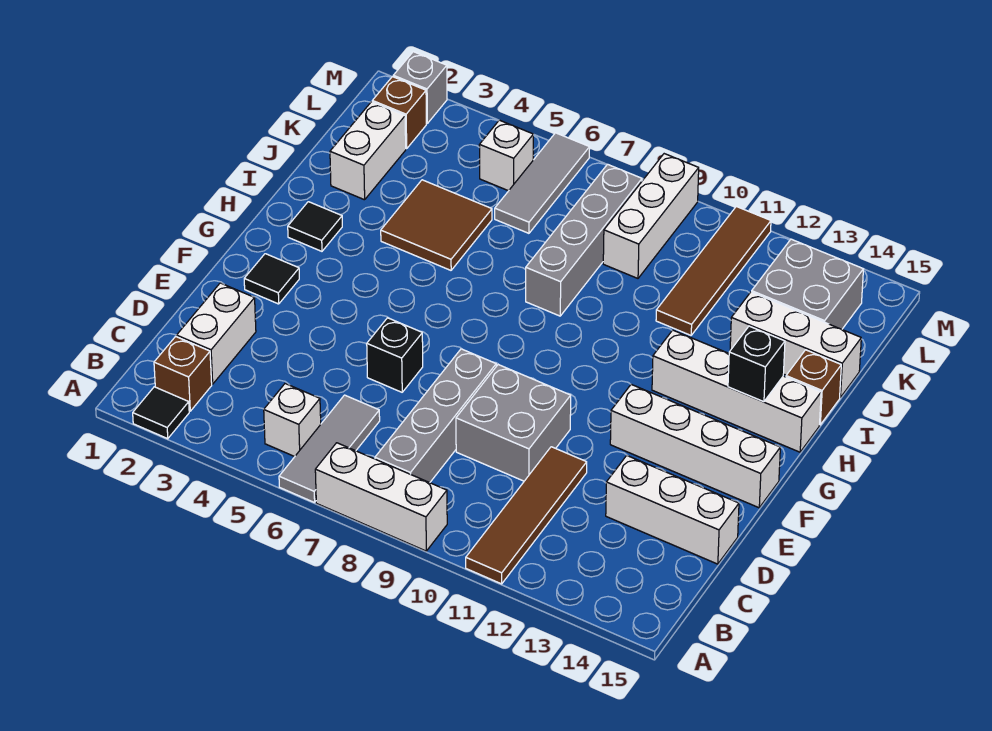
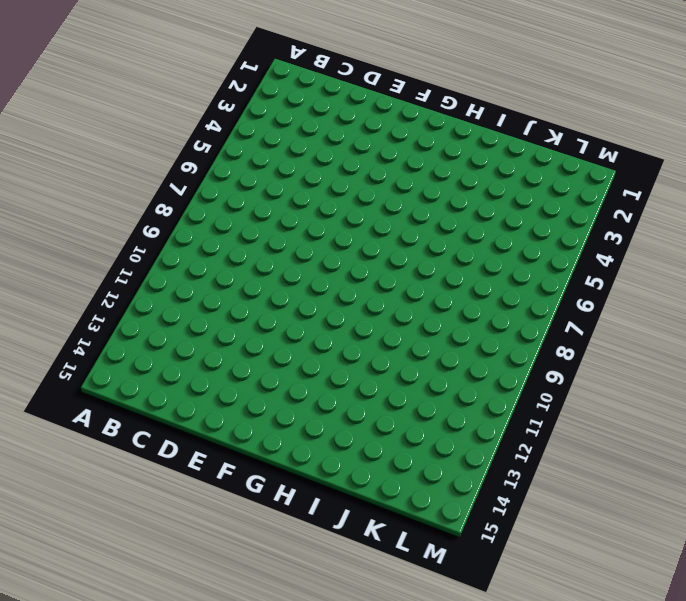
none -> black 1x1 tile [133,387,189,439]
none -> grey 1x3 tile [279,395,380,502]
none -> white 1x3 brick [315,443,447,551]

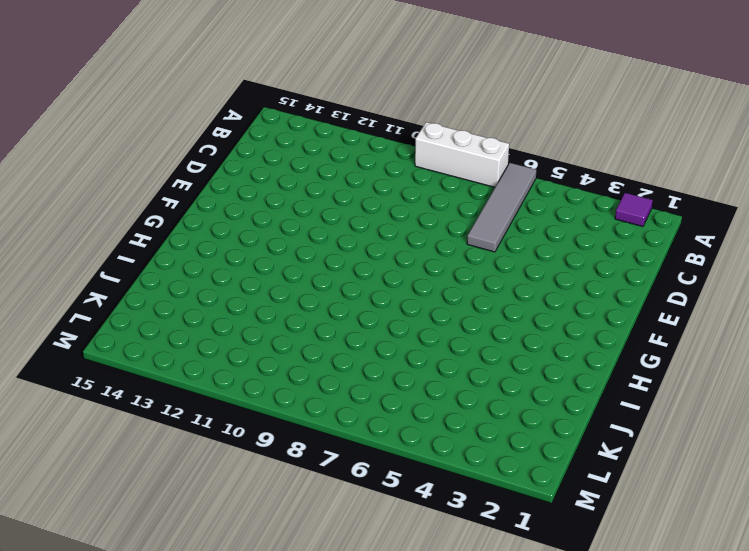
purple 1x1 tile [615,193,653,227] -> black 1x1 tile [133,387,189,439]
grey 1x4 tile [467,163,537,252] -> grey 1x3 tile [279,395,380,502]
none -> brown 1x4 tile [466,447,587,584]
none -> brown 1x1 brick [154,337,212,411]
none -> white 1x1 brick [264,384,321,457]

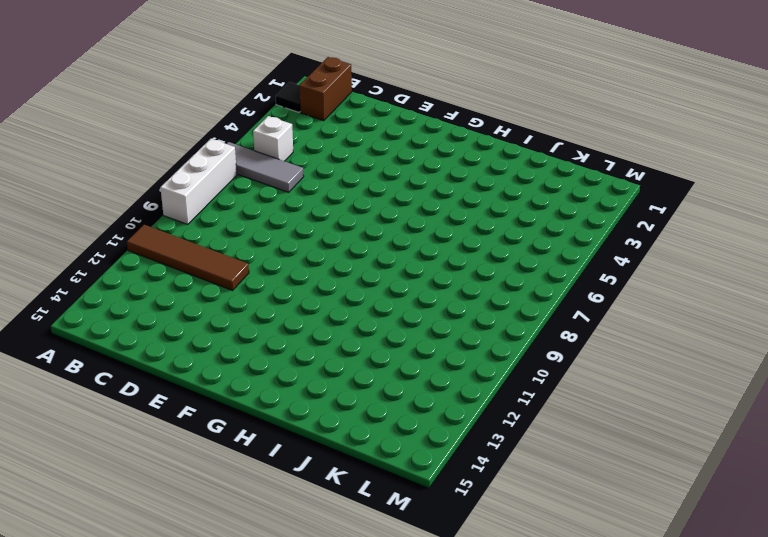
brown 1x2 brick [299,57,352,121] -> brown 1x1 brick [154,337,212,411]
none -> grey 1x4 brick [375,349,496,483]
none -> white 1x2 brick [177,283,256,384]
none -> grey 2x2 brick [456,364,571,481]

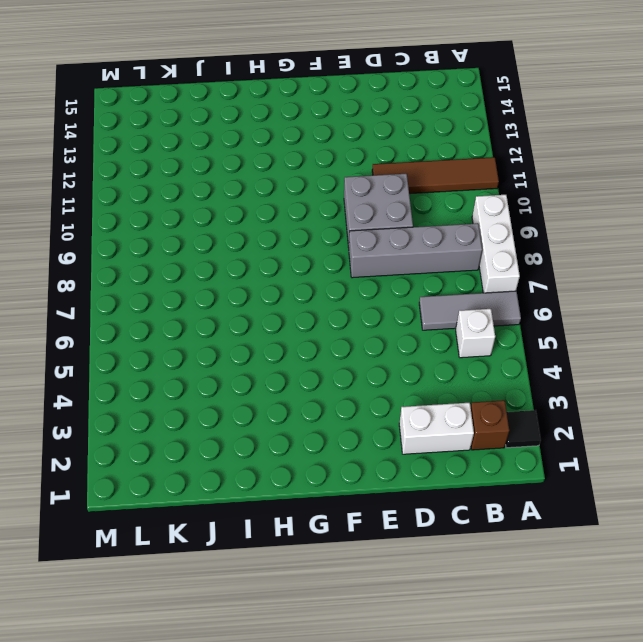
none -> white 1x3 brick [606,456,739,564]
none -> black 1x1 brick [367,318,423,392]
none -> black 1x1 tile [244,254,299,304]

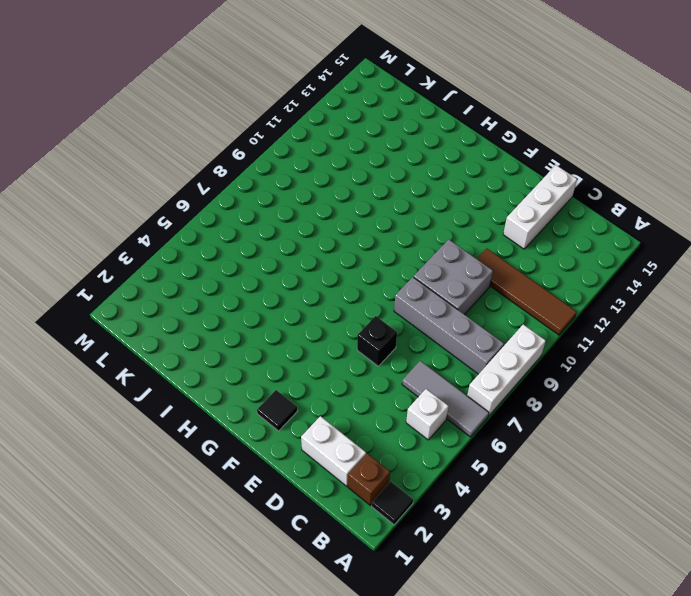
none -> white 1x4 brick [610,384,780,508]
none -> black 1x1 tile [288,202,342,251]
none -> white 1x4 brick [652,330,821,452]

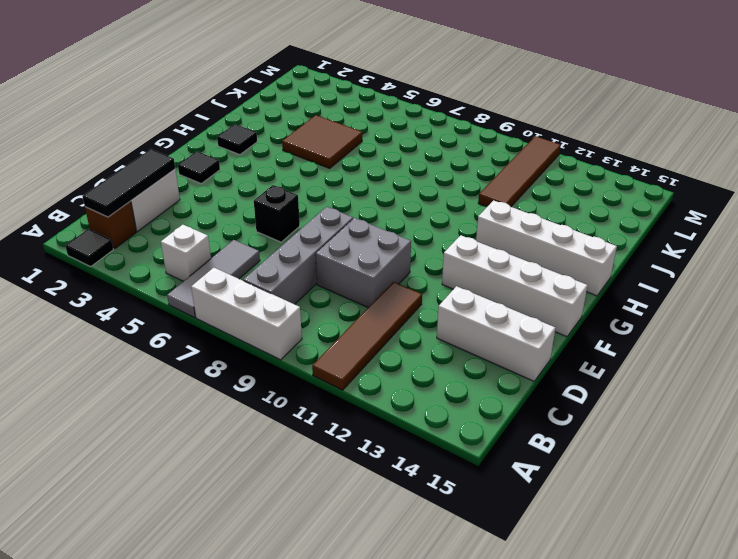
black 1x3 tile [82,149,175,217] -> none
none -> grey 1x4 brick [526,164,642,316]
none -> brown 1x1 brick [786,350,841,425]
none -> white 1x2 brick [330,102,406,200]

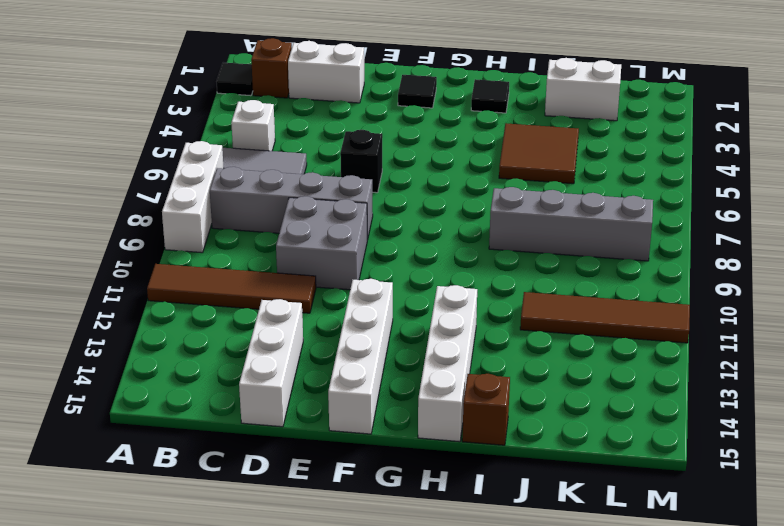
none -> white 1x3 brick [730,292,861,397]
none -> grey 1x3 tile [495,133,590,233]
none -> white 1x3 brick [603,154,699,278]

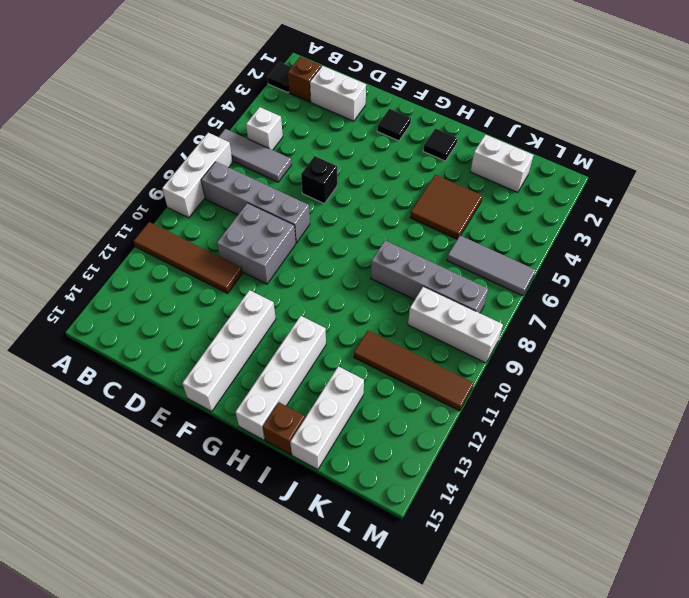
none -> white 1x3 brick [606,456,739,564]
none -> grey 2x2 brick [752,239,863,329]
none -> brown 1x1 brick [372,77,426,149]

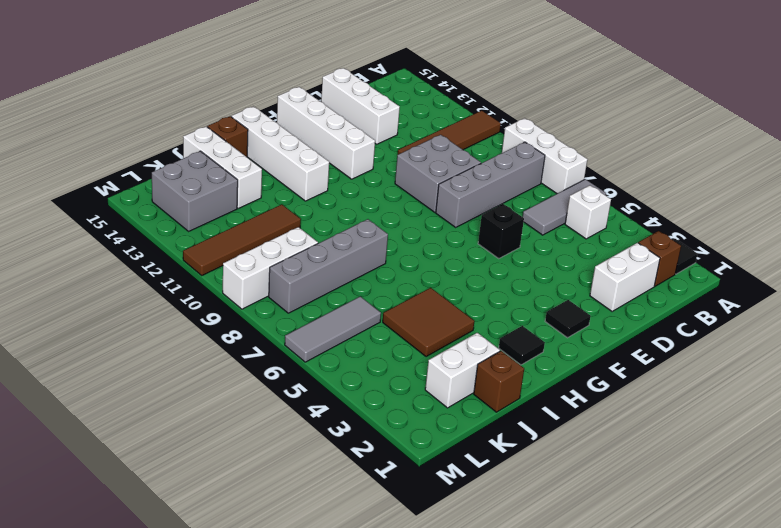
brown 1x1 brick [474,351,524,412] -> brown 1x1 brick moved to [372,77,426,149]
none -> white 1x1 brick [479,120,533,191]
none -> grey 1x1 brick [393,52,447,123]
none -> black 1x1 brick [728,326,785,402]

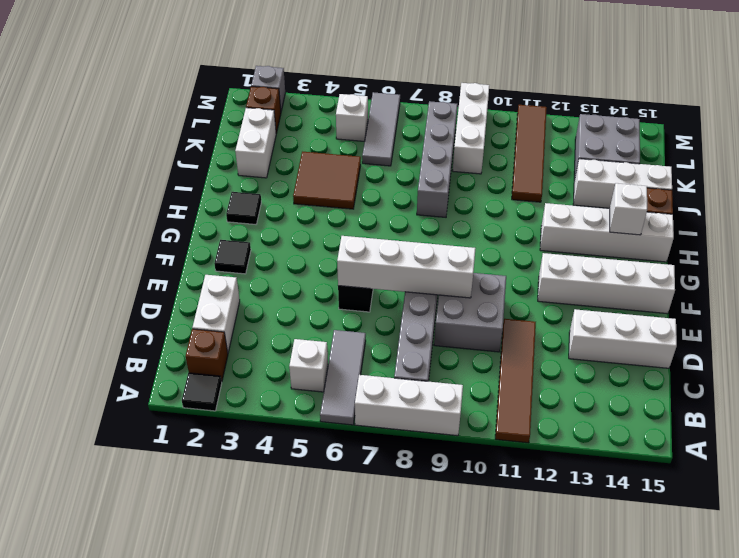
white 1x4 brick [337,236,476,298] -> none
white 1x1 brick [609,183,647,235] -> black 1x1 brick [728,326,785,402]

